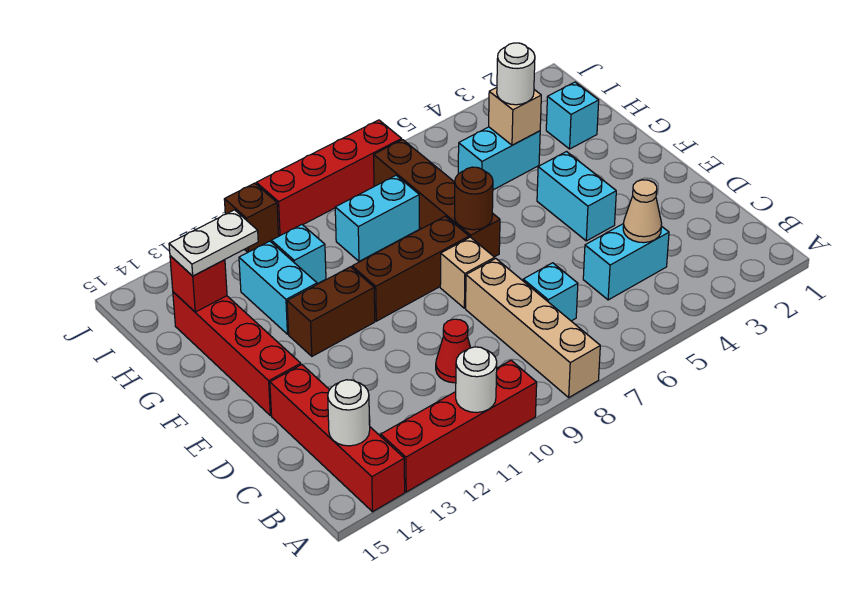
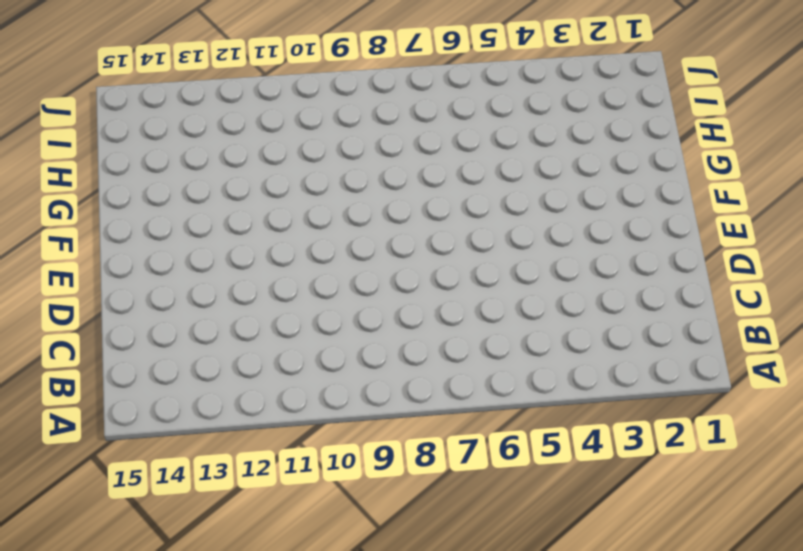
none -> tan 1x4 brick [466,259,600,397]
none -> red 1x4 brick [381,360,537,492]
none -> red 1x4 brick [270,365,405,512]

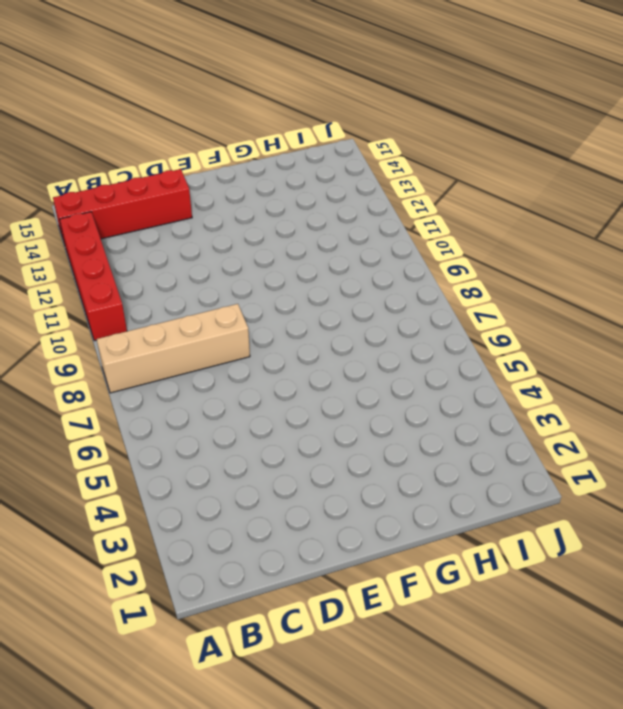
none -> cyan 1x2 brick [583,224,669,300]
none -> cyan 1x1 brick [523,263,578,321]
none -> red 1x1 cone [436,319,471,383]

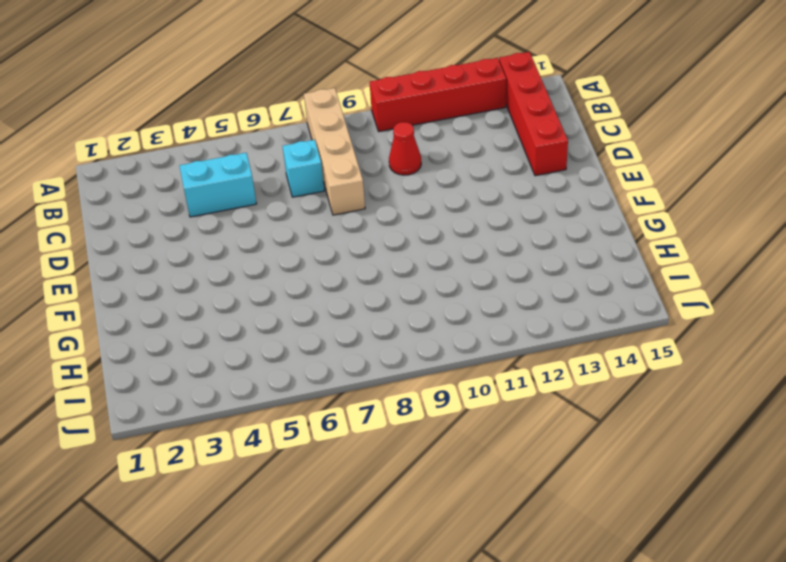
none -> cyan 1x2 brick [537,152,616,241]
none -> tan 1x1 brick [440,237,495,308]
none -> red 1x4 brick [173,292,301,416]

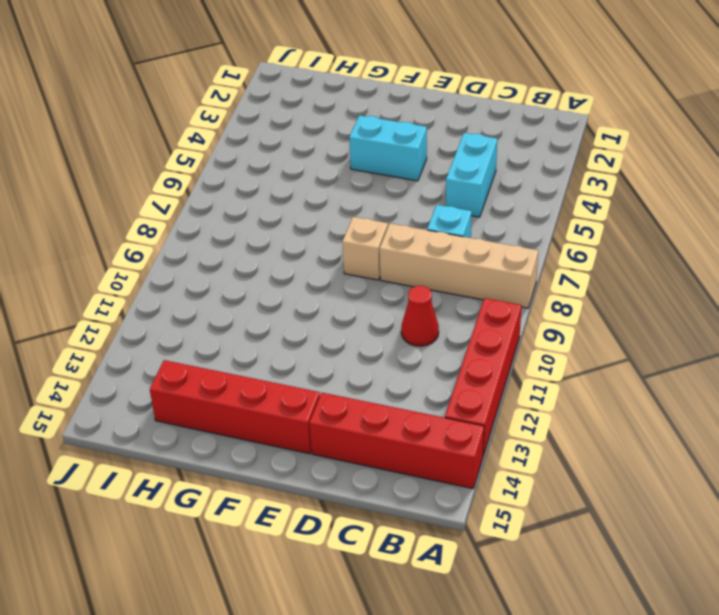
none -> brown 1x4 brick [374,140,500,257]
none -> brown 1x3 brick [352,216,469,321]
none -> brown 1x2 brick [287,267,375,356]

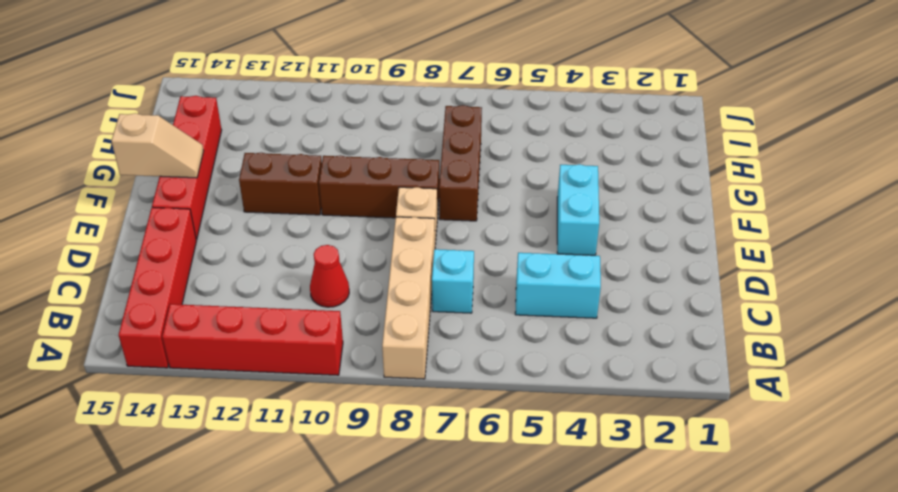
brown 1x3 brick [439,105,482,221] -> brown 1x4 brick [374,140,500,257]
tan 1x2 slope [111,113,204,178] -> none
none -> cyan 1x2 brick [239,241,317,334]
none -> cyan 1x1 brick [546,82,599,149]
none -> cyan 1x2 brick [458,127,540,190]

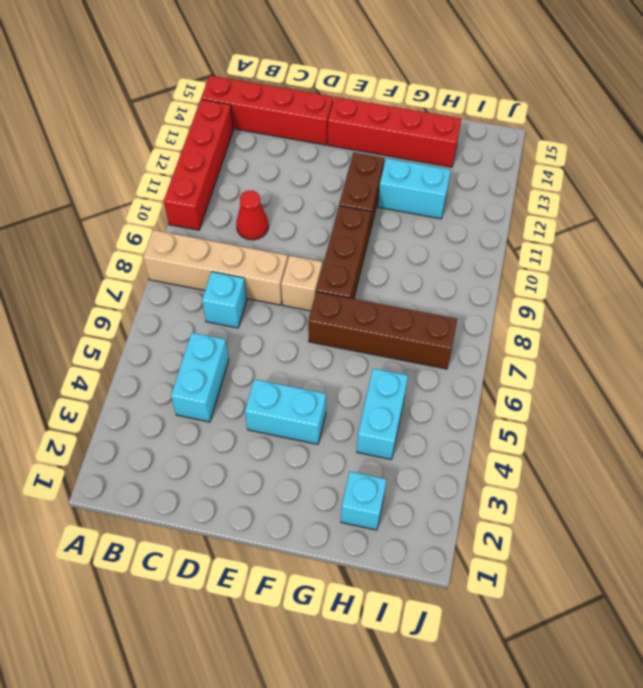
none -> cyan 1x2 brick [335,175,419,261]
none -> cyan 1x1 brick [271,225,326,284]
none -> red 1x4 brick [256,120,402,236]

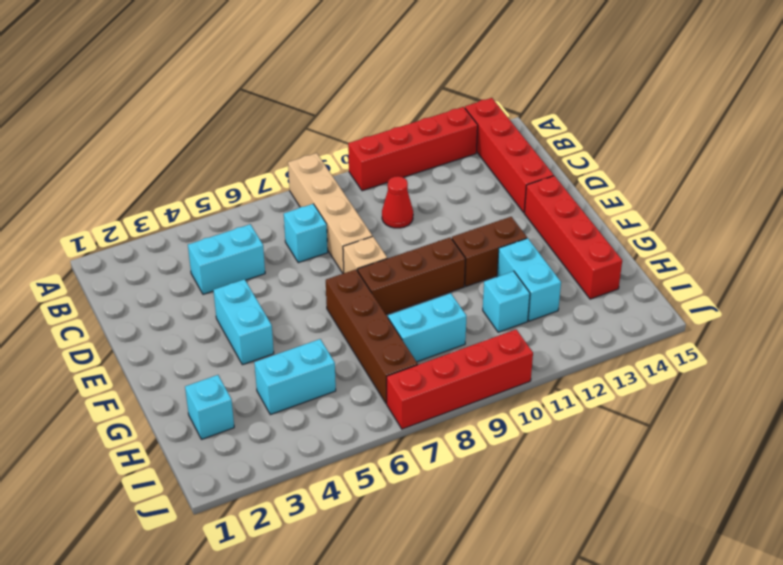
none -> brown 1x1 brick [224,183,279,252]
none -> white 1x1 round brick [456,347,497,412]
none -> white 1x1 round brick [328,380,370,446]

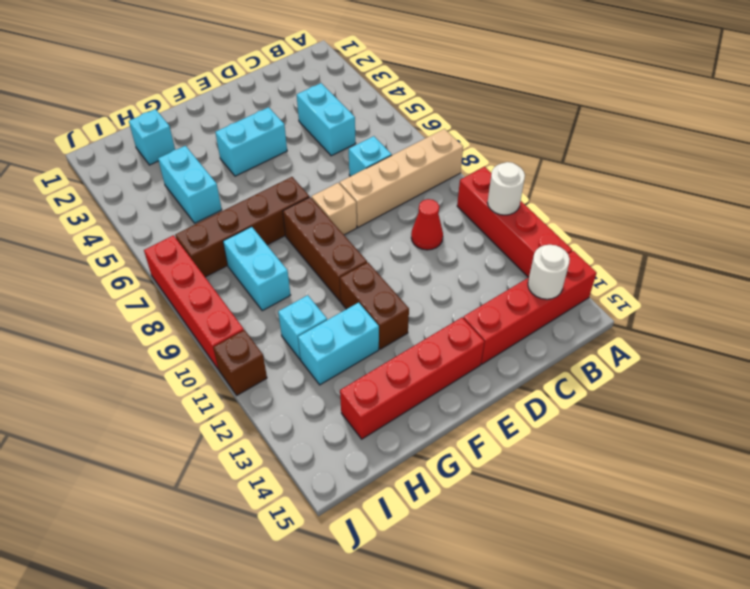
none -> tan 1x1 cone [623,180,662,243]
none -> brown 1x1 round brick [454,167,493,230]
none -> tan 1x1 brick [489,88,541,145]

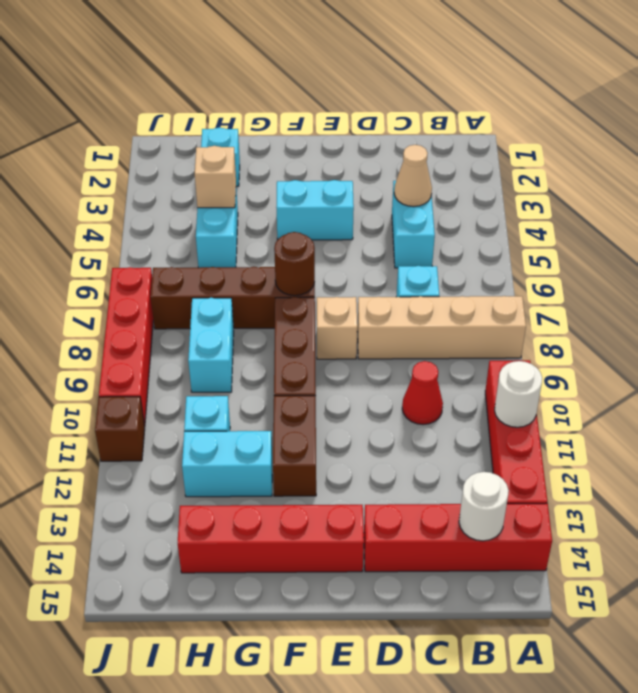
none -> red 1x1 brick [170,256,227,312]
none -> white 1x1 round brick [497,43,535,105]
none -> white 1x2 plate [169,210,258,276]

